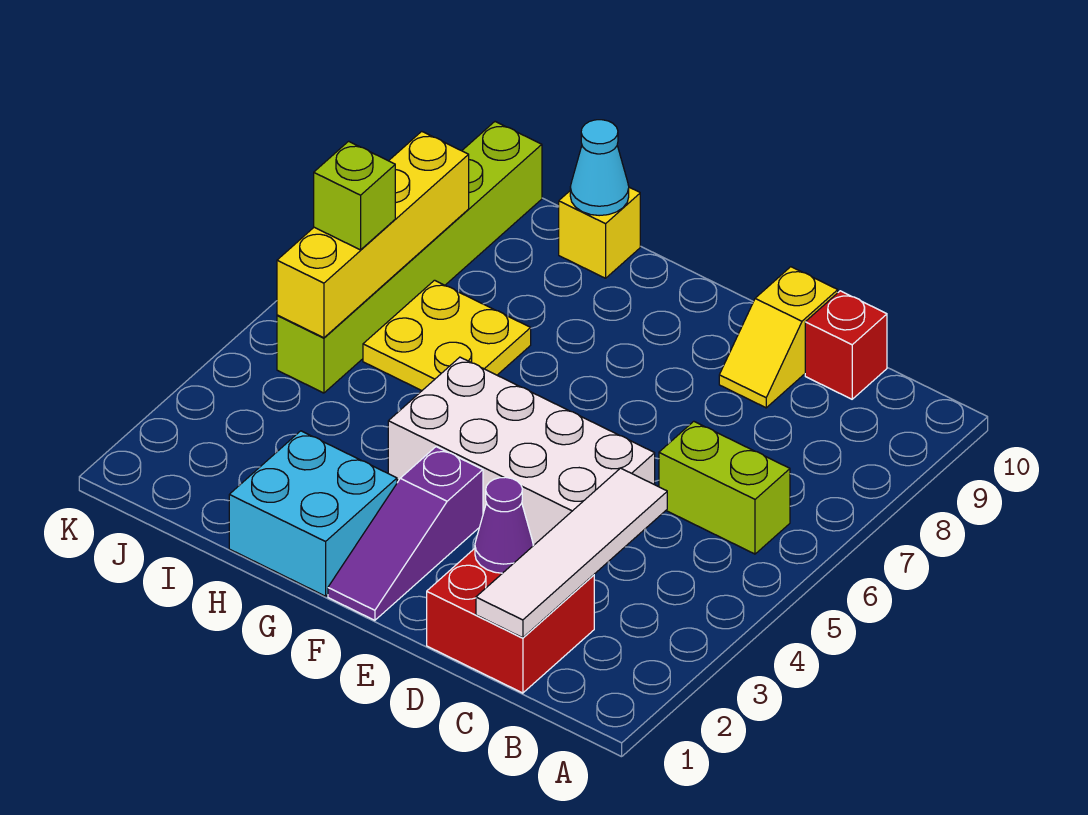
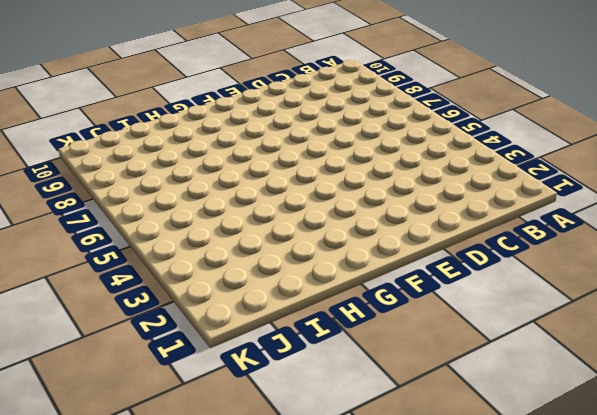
none -> lime 1x2 brick [659,421,790,554]
none -> red 2x2 brick [427,545,594,693]
none -> red 1x1 brick [805,291,887,399]

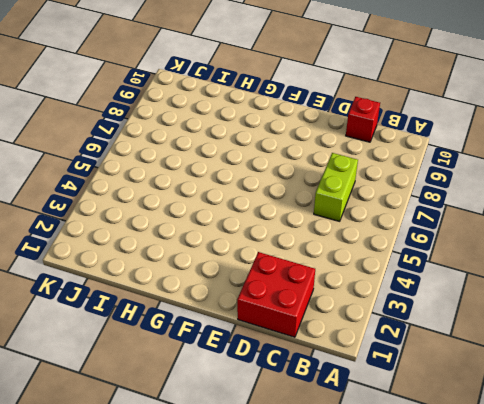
lime 1x2 brick [314,153,358,221] -> lime 1x2 brick turned to [659,421,790,554]
none -> white 2x4 brick [388,357,655,545]
none -> yellow 1x2 slope [719,267,838,408]
none -> purple 1x3 slope [328,447,483,620]

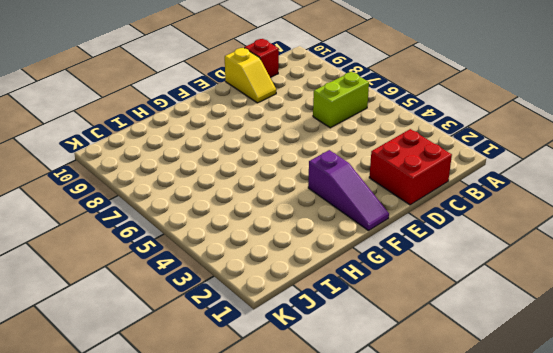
none -> white 2x4 brick [388,357,655,545]
none -> cyan 2x2 brick [229,431,397,596]
none -> yellow 2x2 plate [363,280,531,391]

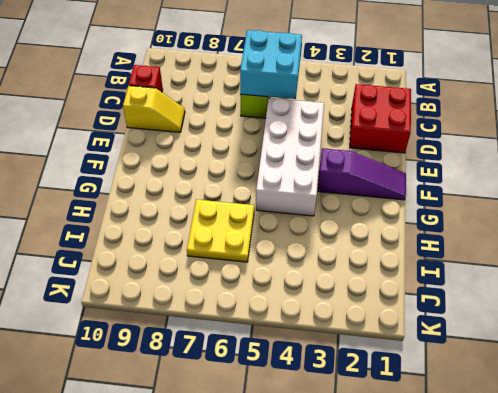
cyan 2x2 brick [240,30,302,99] -> cyan 2x2 brick moved to [229,431,397,596]
none -> yellow 1x1 brick [559,187,640,278]
none -> lime 1x6 brick [277,122,542,393]
none -> white 1x4 tile [476,468,667,638]

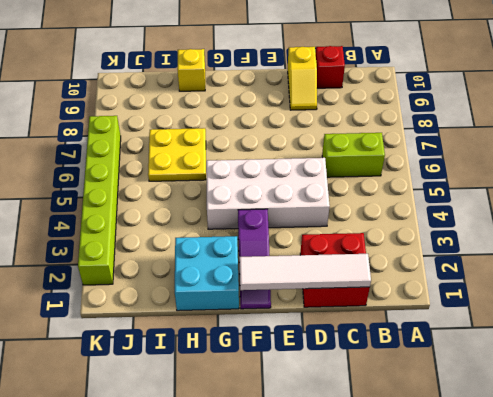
white 1x4 tile [239,254,371,290] -> white 1x4 tile turned to [476,468,667,638]
lime 1x6 brick [78,116,121,285] -> lime 1x6 brick moved to [277,122,542,393]
none -> purple 1x1 cone [475,477,533,573]
none -> cyan 1x1 cone [570,120,629,216]
none -> yellow 1x4 brick [277,131,469,338]

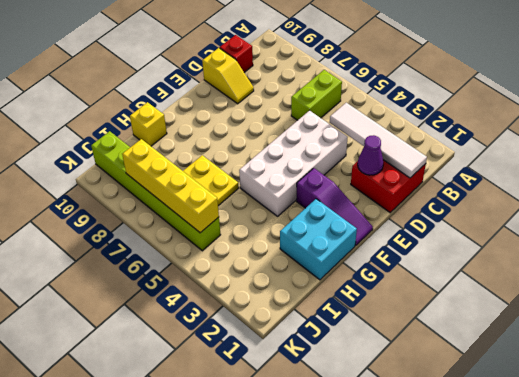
none -> cyan 1x1 cone [570,120,629,216]
none -> lime 1x1 brick [314,141,395,250]

